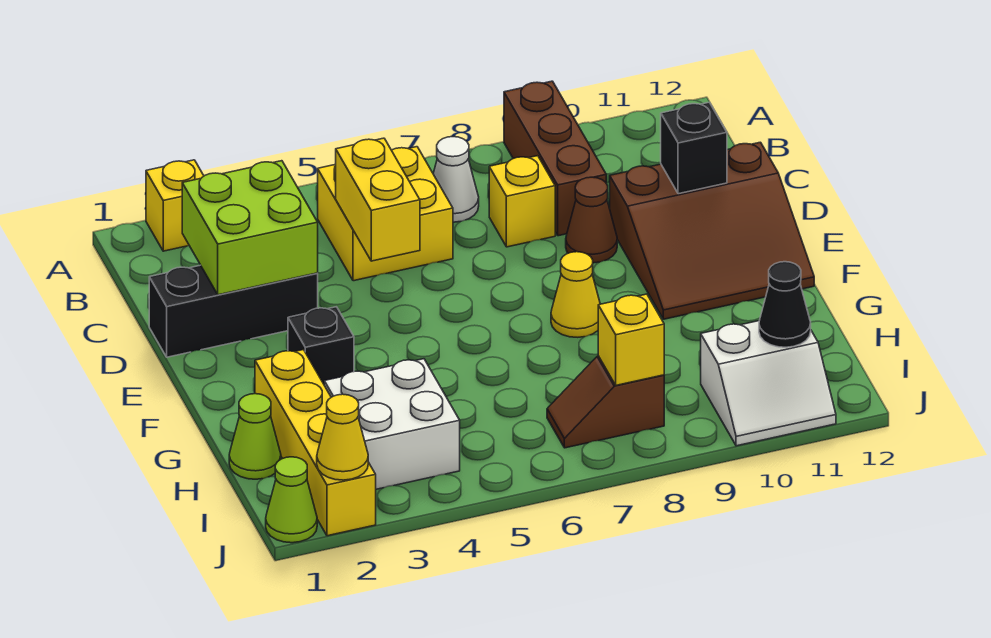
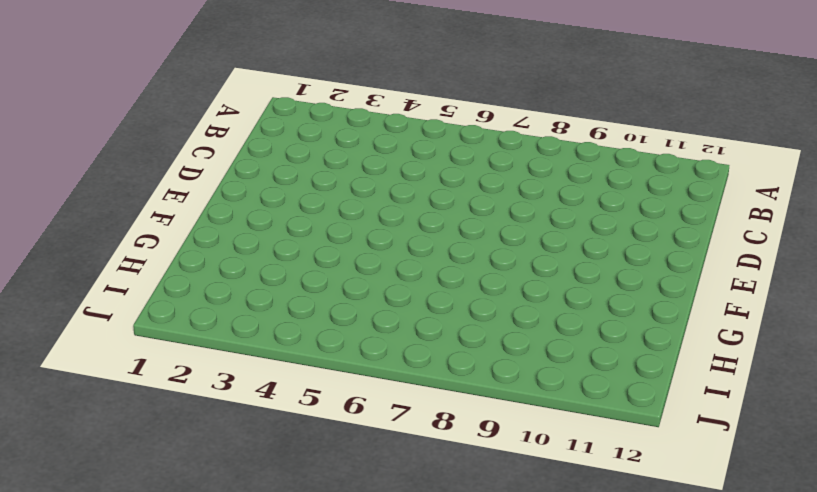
none -> yellow 1x1 brick [146,160,204,251]
none -> brown 1x3 brick [504,81,606,236]
none -> yellow 2x2 brick [318,147,453,281]

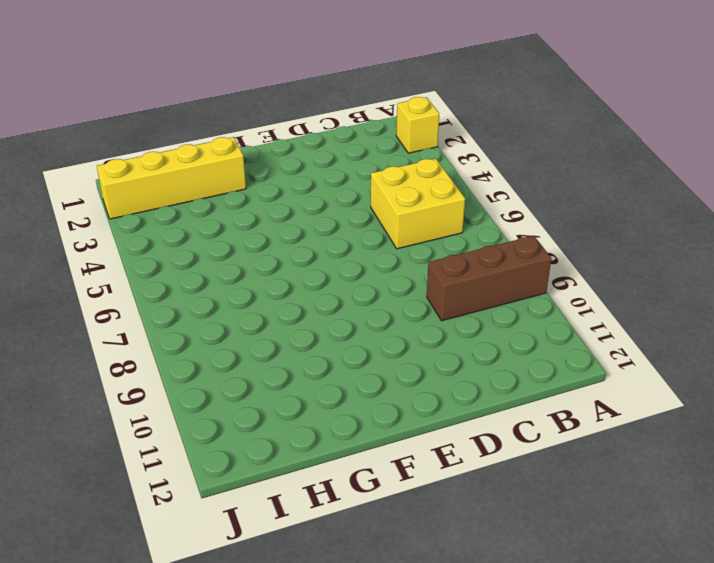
none -> white 1x1 cone [433,137,479,222]
none -> yellow 1x1 brick [489,156,555,247]
none -> black 1x3 brick [149,265,318,357]

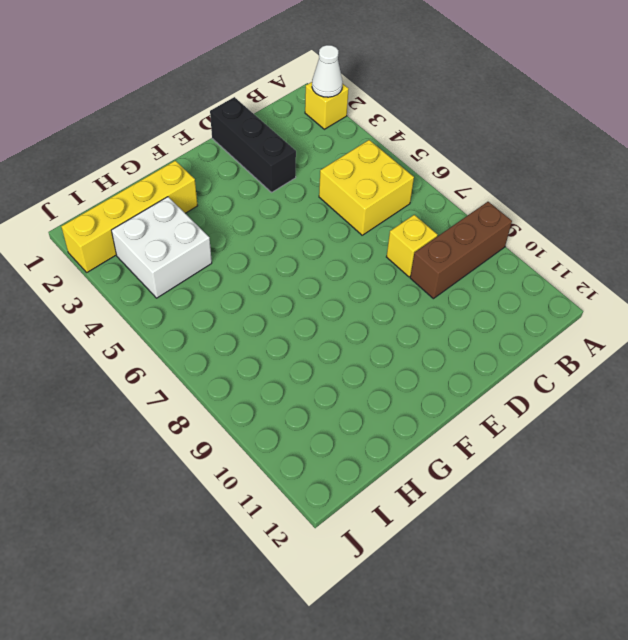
white 1x1 cone [312,45,343,97] -> white 1x1 cone moved to [433,137,479,222]
none -> brown 1x1 cone [566,177,617,263]
none -> brown 3x3 slope [610,142,814,319]
none -> black 1x1 brick [288,307,354,384]

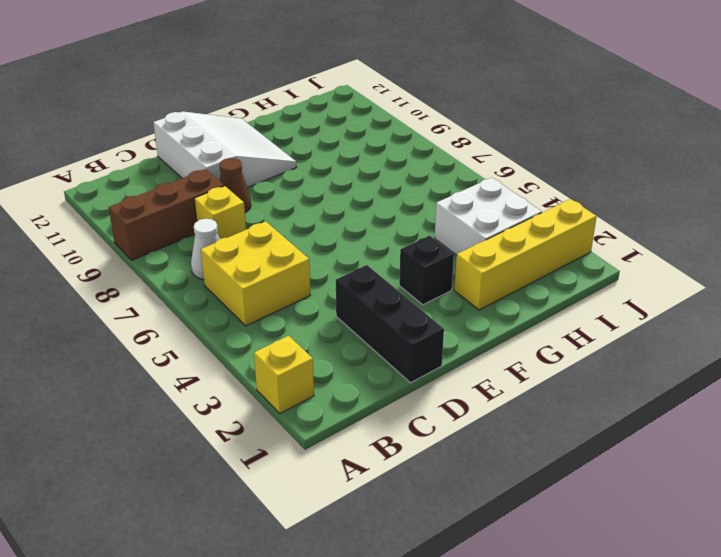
white 3x3 slope [153,111,296,188] -> brown 3x3 slope [610,142,814,319]
none -> yellow 1x1 cone [551,252,600,337]
none -> lime 1x1 cone [229,394,281,479]
none -> brown 1x2 slope [547,356,664,448]

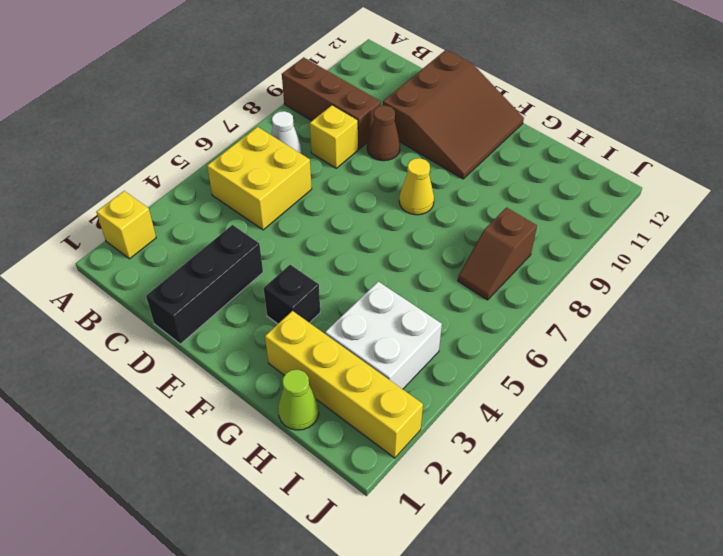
none -> white 2x2 slope [701,321,836,446]
none -> lime 1x1 cone [266,457,317,543]
none -> lime 2x2 brick [182,161,318,295]

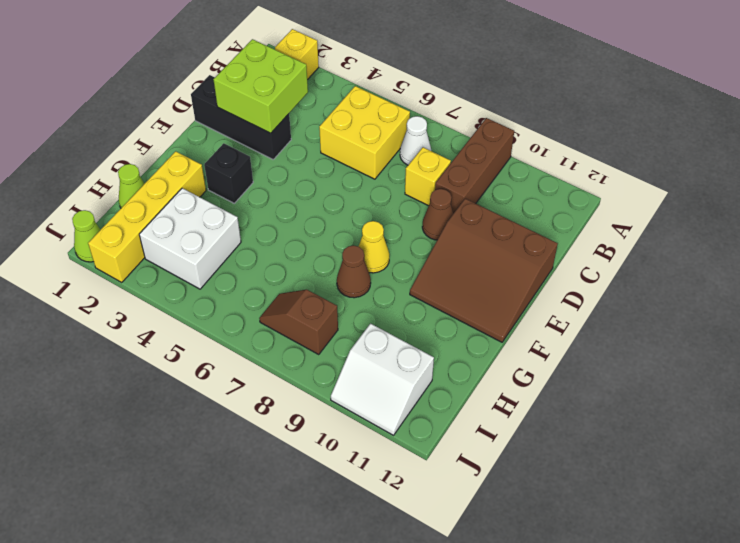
brown 1x1 cone [337,245,371,298] -> none
none -> yellow 1x2 brick [336,138,420,261]
none -> black 1x1 brick [661,102,727,194]
none -> yellow 1x1 brick [598,294,664,385]

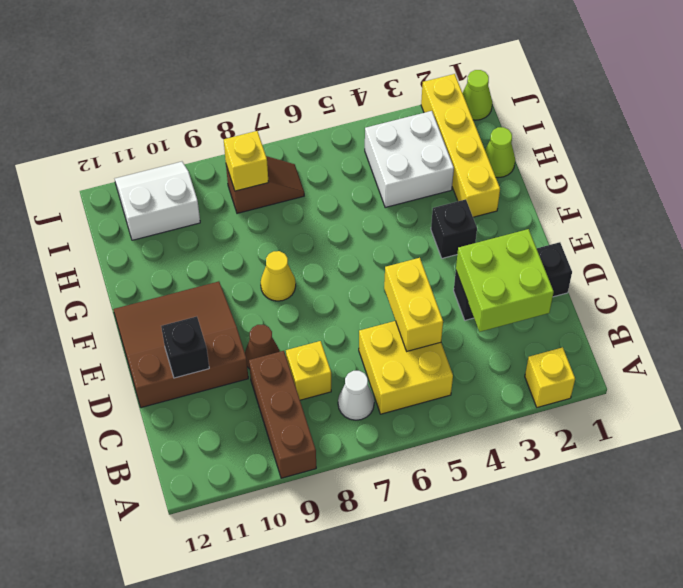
none -> black 1x1 cone [759,262,811,347]
none -> yellow 1x1 cone [317,394,368,480]

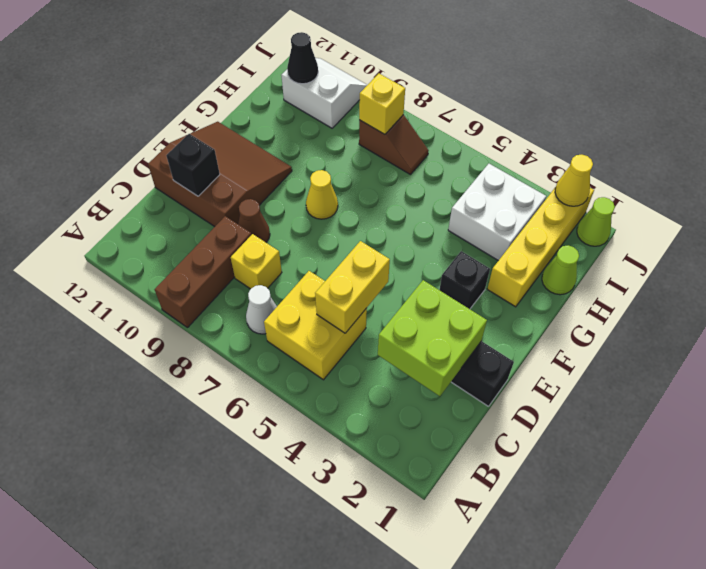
none -> yellow 1x1 brick [146,160,204,251]

